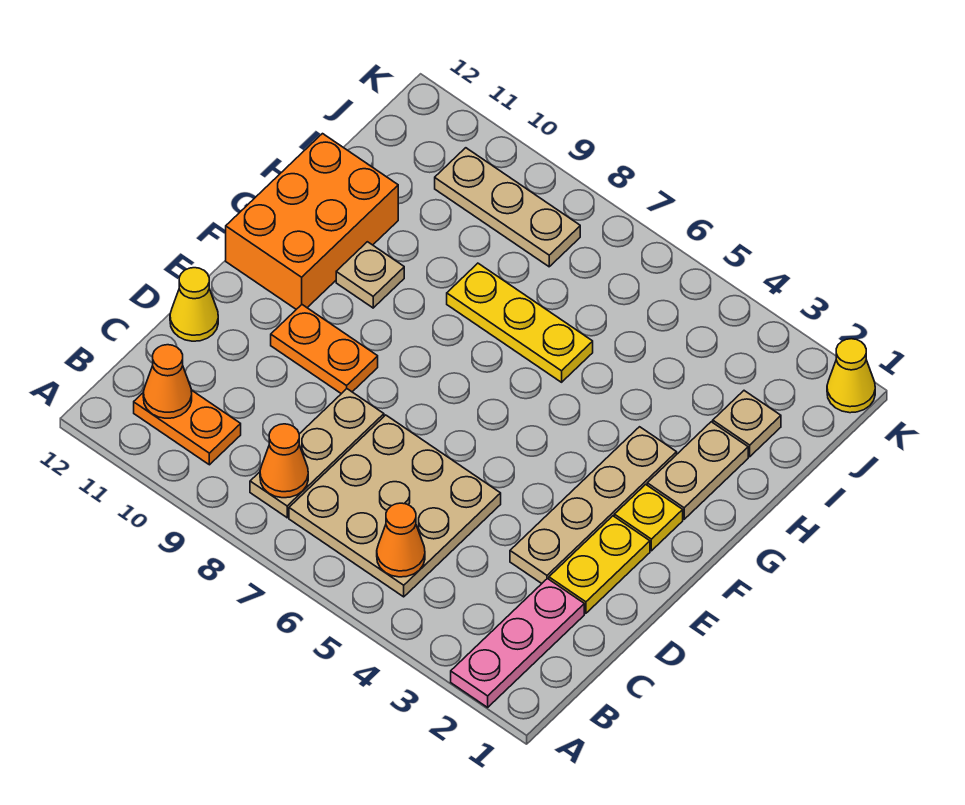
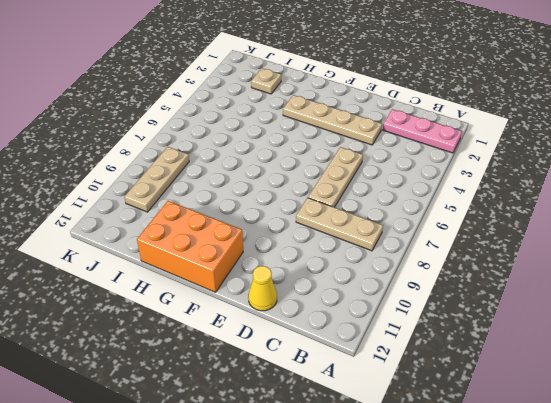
tan 1x3 plate [308,147,363,207] -> tan 3x3 plate [289,415,501,597]
none -> orange 1x2 plate [134,390,241,465]
none -> yellow 1x2 plate [549,516,650,613]
none -> orange 1x2 plate [271,305,378,394]

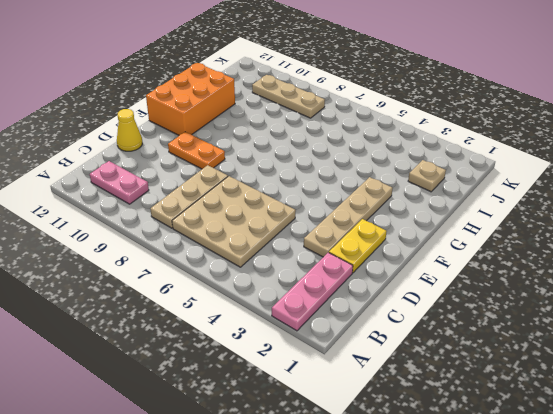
pink 1x2 plate [90,161,149,204] -> orange 1x2 plate [134,390,241,465]
none -> yellow 1x1 plate [614,484,683,551]
none -> tan 1x2 plate [647,422,748,519]
none -> tan 1x1 plate [336,242,404,308]

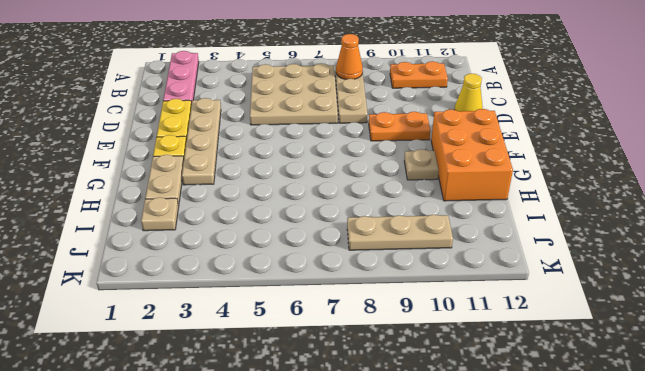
none -> yellow 1x3 plate [447,263,593,382]
none -> yellow 1x1 cone [827,339,875,413]
none -> orange 1x1 cone [377,503,425,577]

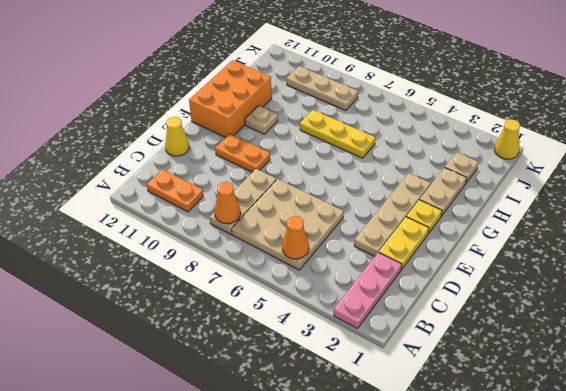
none -> orange 1x1 cone [143,345,192,418]

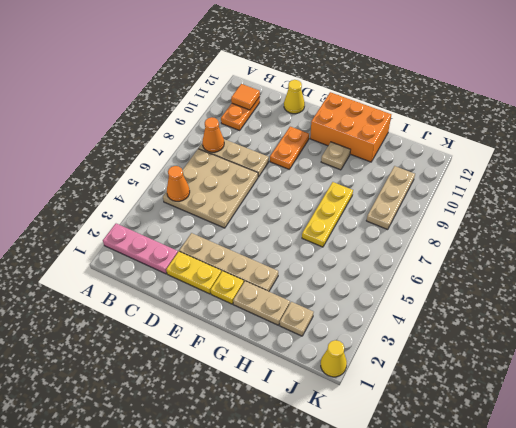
orange 1x1 tile [231,84,260,110] -> orange 1x1 cone [143,345,192,418]

